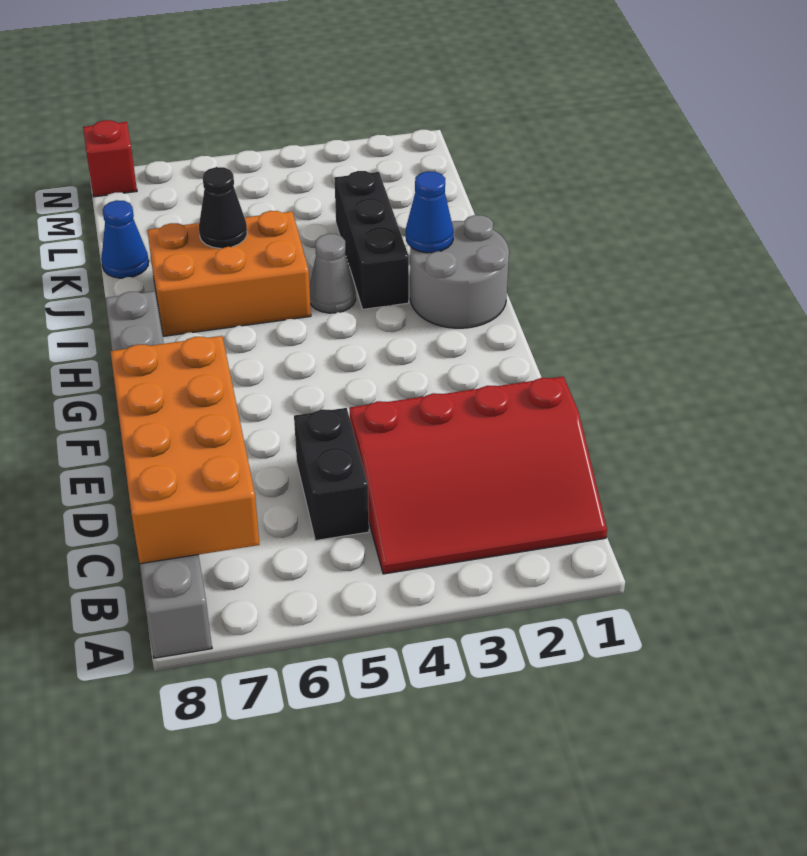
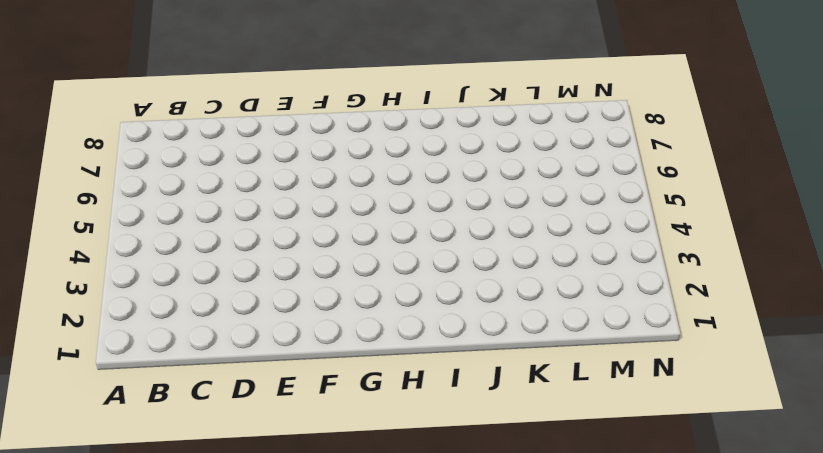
none -> grey 1x8 brick [105,291,212,658]
none -> red 3x4 slope [349,377,607,574]
none -> black 1x2 brick [294,408,369,541]

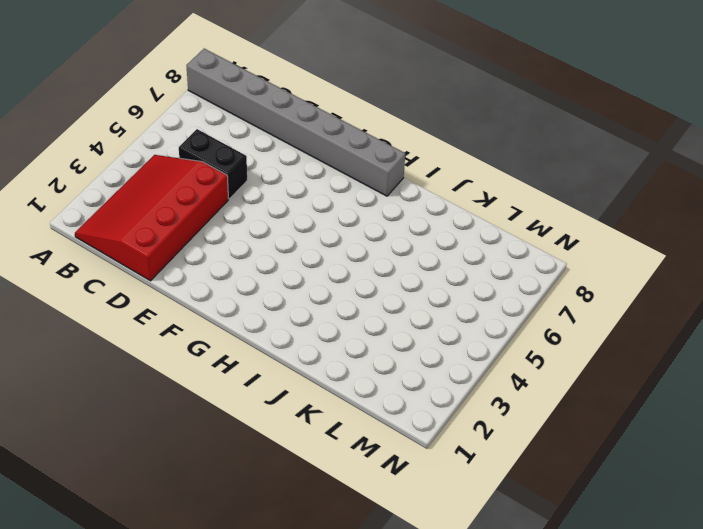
none -> grey 2x2 round brick [410,215,509,328]
none -> black 1x3 brick [334,171,409,309]
none -> grey 1x1 cone [309,234,356,313]

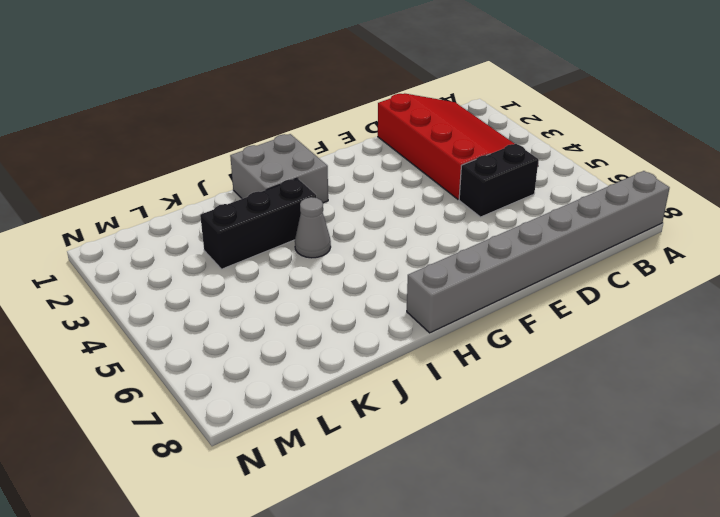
grey 2x2 brick [230,134,328,203] -> grey 2x2 round brick [410,215,509,328]
none -> orange 2x3 brick [147,211,311,336]
none -> blue 1x1 cone [101,200,149,278]
none -> red 1x1 brick [83,120,137,197]

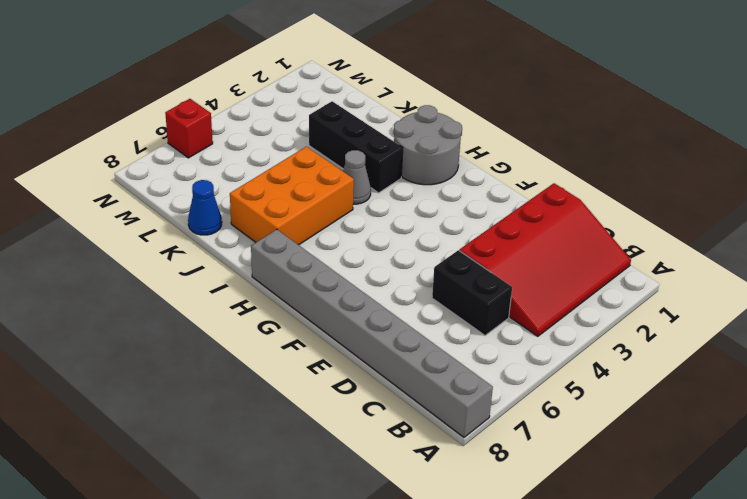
red 1x1 brick [165,99,213,158] -> red 1x1 brick moved to [83,120,137,197]
none -> orange 2x4 brick [111,336,260,564]
none -> blue 1x1 cone [406,171,453,253]
none -> black 1x1 cone [199,167,247,248]

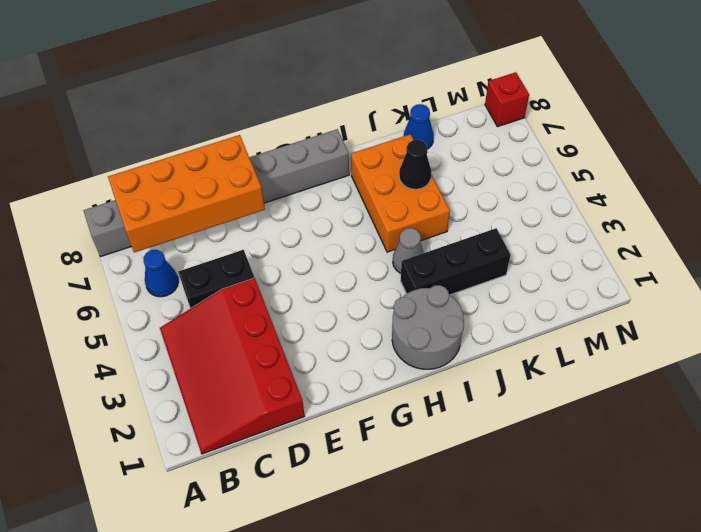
blue 1x1 cone [144,250,178,297] -> blue 1x1 cone moved to [406,171,453,253]

